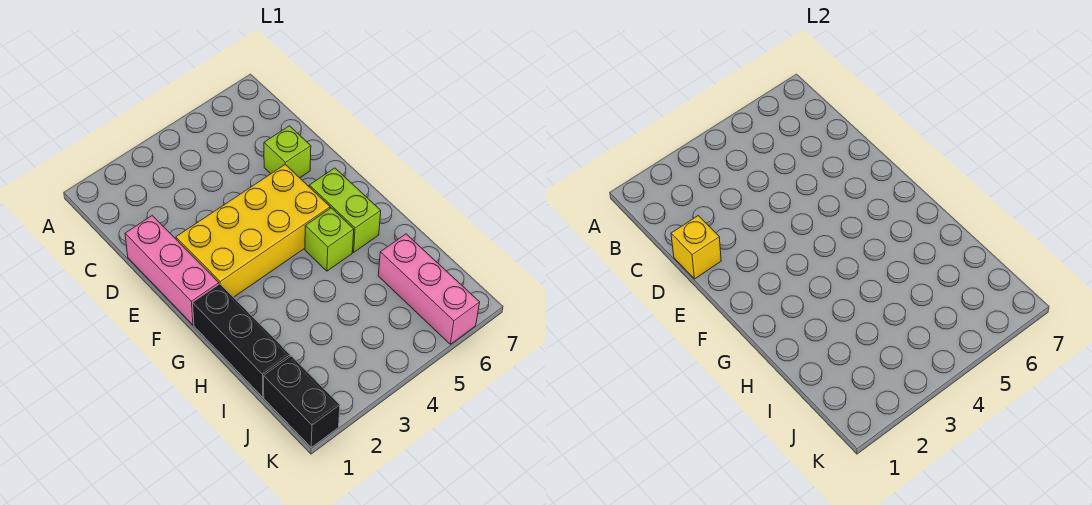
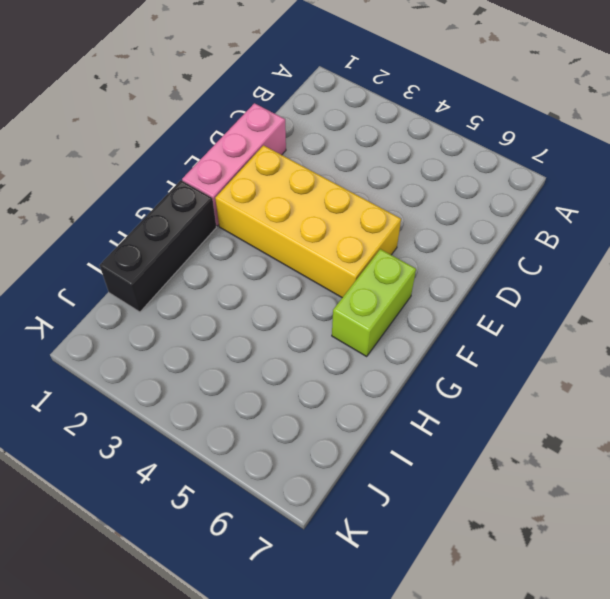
none -> lime 1x1 brick [264,126,311,178]
none -> lime 1x1 brick [305,208,354,271]

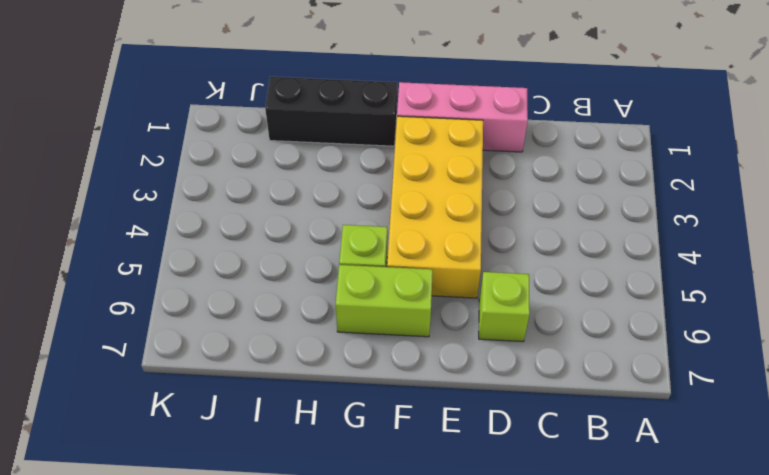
none -> pink 1x3 brick [378,234,480,344]
none -> black 1x2 brick [264,356,340,447]

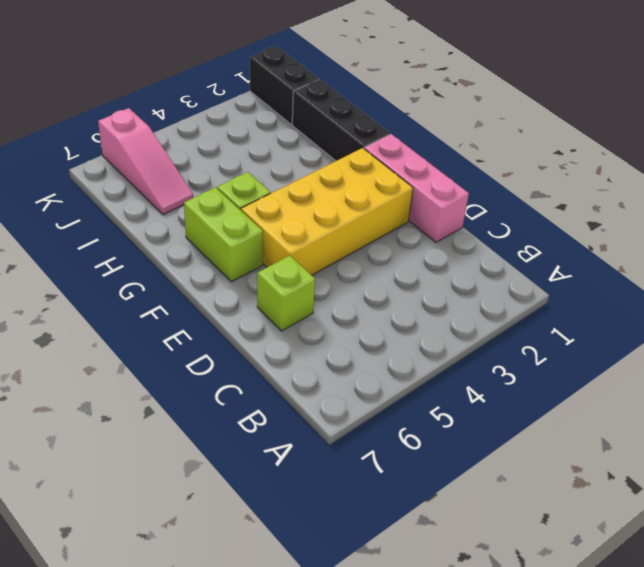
pink 1x3 slope [98,108,193,215] -> pink 1x3 brick [378,234,480,344]
none -> yellow 1x1 brick [671,216,721,279]

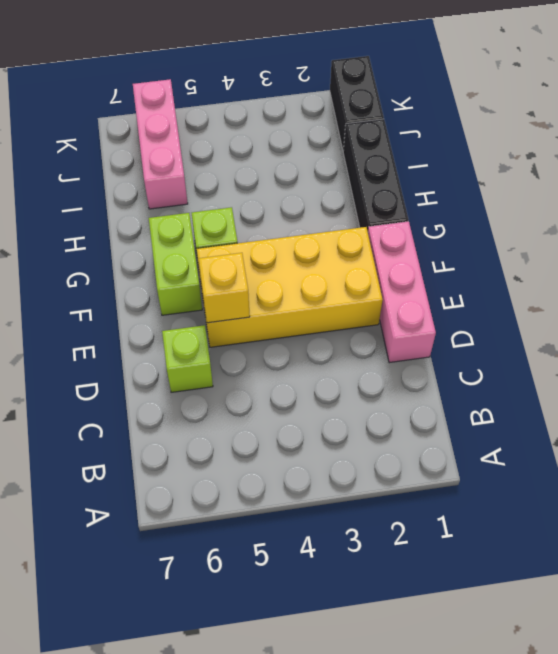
yellow 1x1 brick [199,253,250,323] -> yellow 1x1 brick moved to [671,216,721,279]

